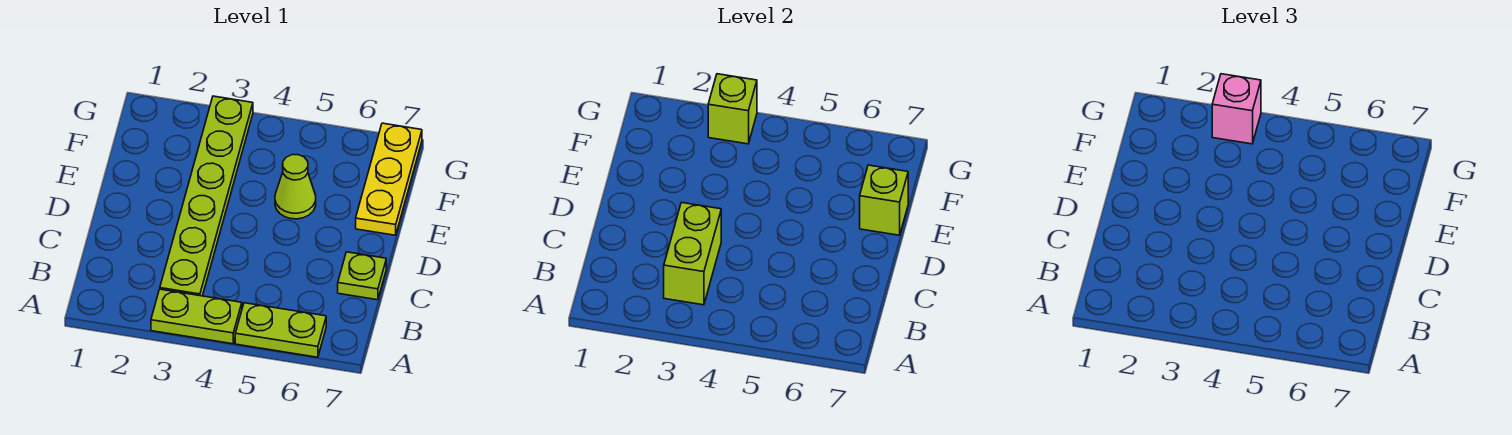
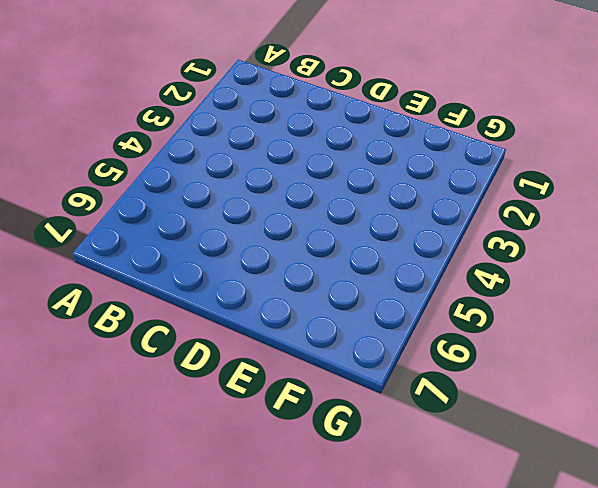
none -> lime 1x2 plate [151,289,242,344]
none -> lime 1x2 plate [235,303,326,357]

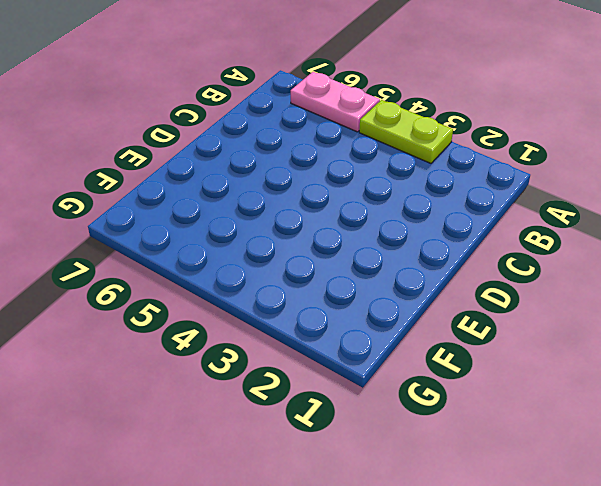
pink 1x2 plate [291,72,380,132] -> lime 1x2 plate [235,303,326,357]
none -> lime 1x6 plate [160,96,253,296]
none -> lime 1x1 plate [338,252,386,300]

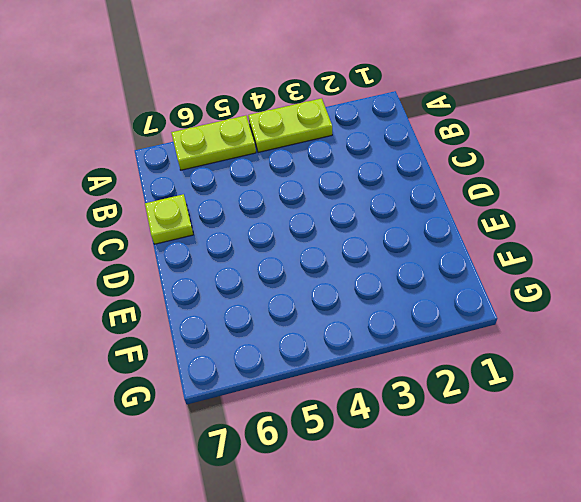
none -> lime 1x6 plate [160,96,253,296]
none -> lime 1x1 cone [275,155,316,219]

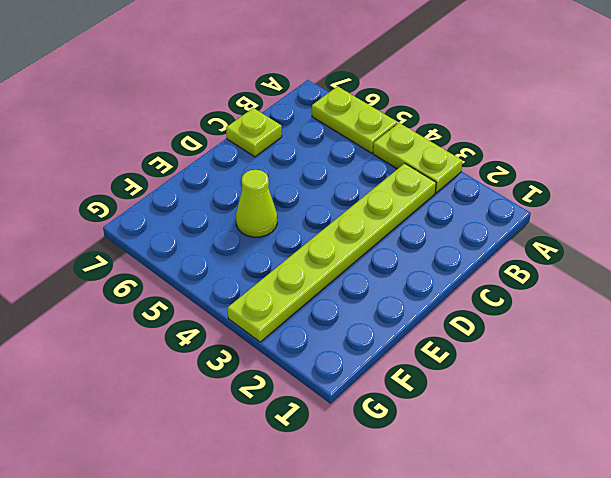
none -> yellow 1x3 plate [356,123,422,235]
none -> lime 1x2 brick [664,202,721,305]

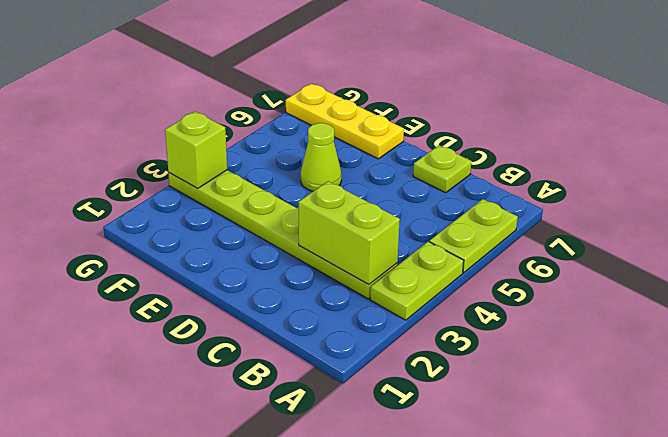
none -> lime 1x1 brick [860,165,908,235]
none -> pink 1x1 brick [1212,74,1261,144]

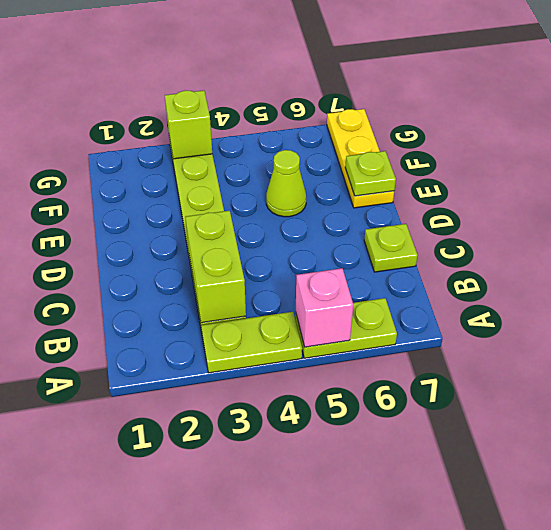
pink 1x1 brick [296,268,353,347] -> pink 1x1 brick moved to [1212,74,1261,144]
lime 1x1 plate [345,151,396,196] -> lime 1x1 brick [860,165,908,235]

